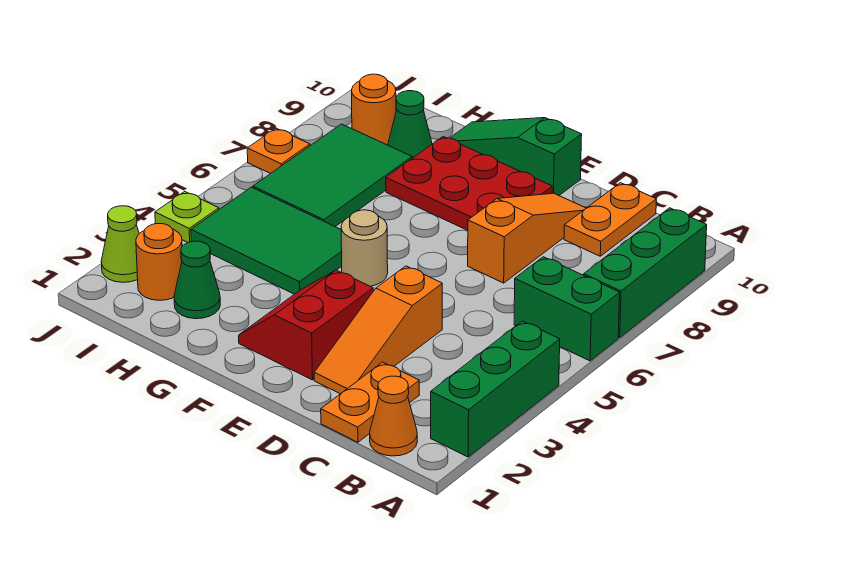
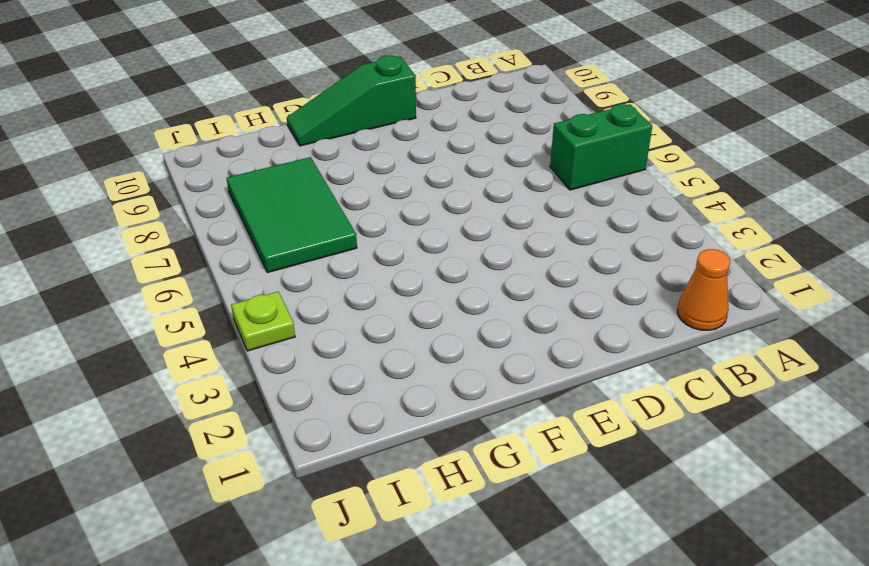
none -> green 1x3 brick [431,321,560,457]
none -> green 1x3 brick [584,208,707,338]
none -> orange 1x2 plate [321,362,419,442]

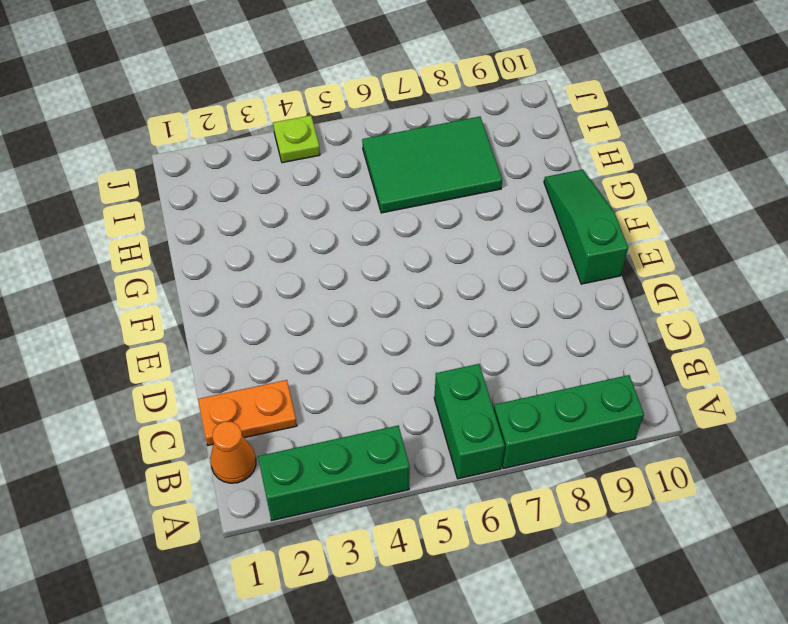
none -> orange 1x2 plate [564,183,656,256]
none -> orange 1x3 slope [314,266,442,394]
none -> orange 1x3 slope [468,193,586,283]

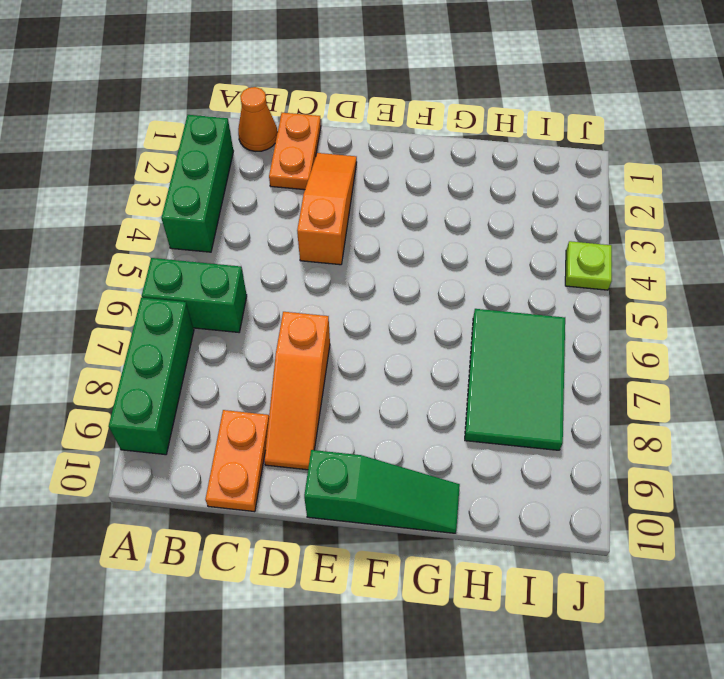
none -> red 2x2 slope [239,270,373,380]
none -> red 2x3 plate [386,137,552,230]
none -> tan 1x1 round brick [341,210,388,286]

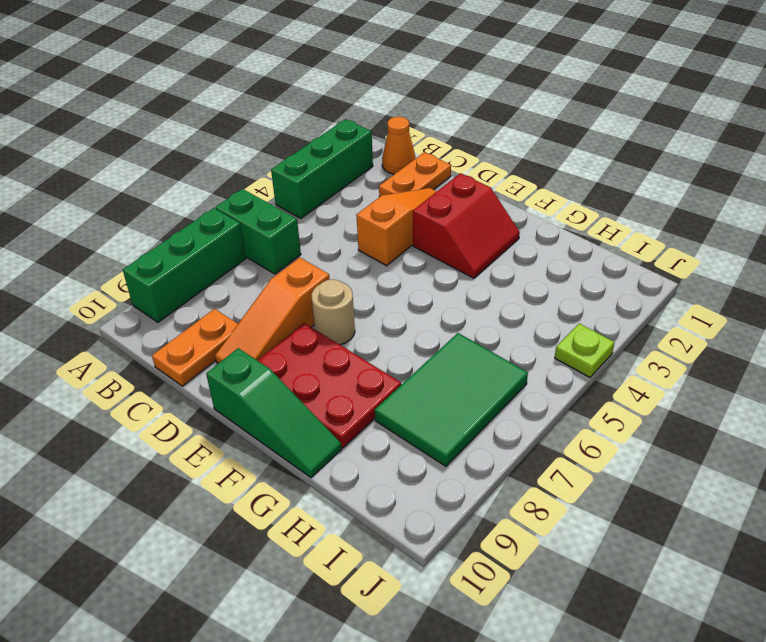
tan 1x1 round brick [311,279,355,345] -> tan 1x1 round brick moved to [341,210,388,286]
none -> green 2x3 tile [191,187,342,294]
none -> green 1x1 cone [174,241,220,319]
none -> green 1x1 cone [388,91,432,158]

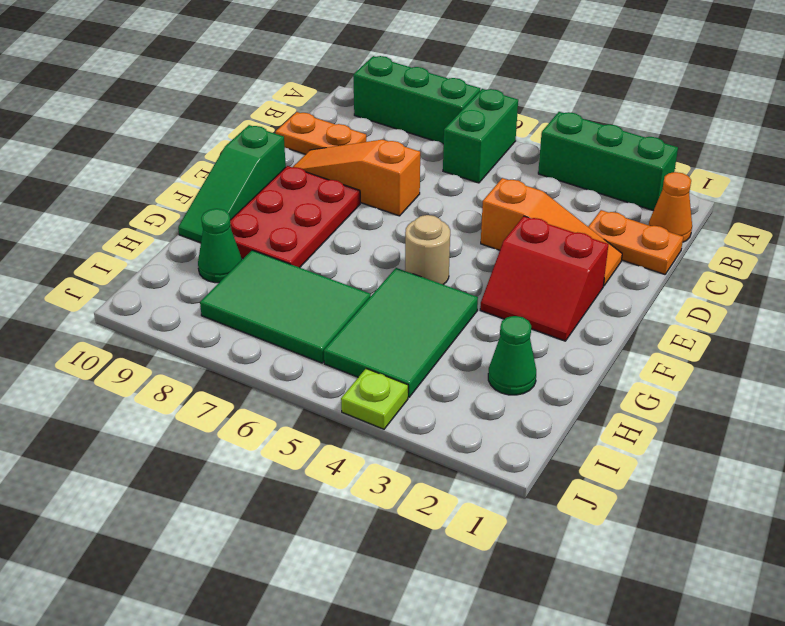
none -> orange 1x1 round brick [136,224,182,300]
none -> orange 1x1 round brick [352,74,396,145]
none -> lime 1x1 cone [101,206,139,282]

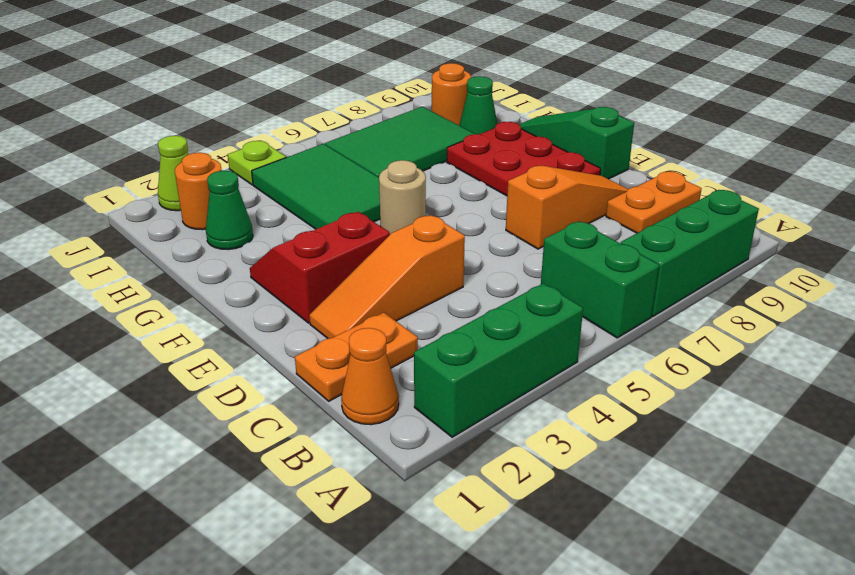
none -> orange 1x1 plate [247,128,310,174]

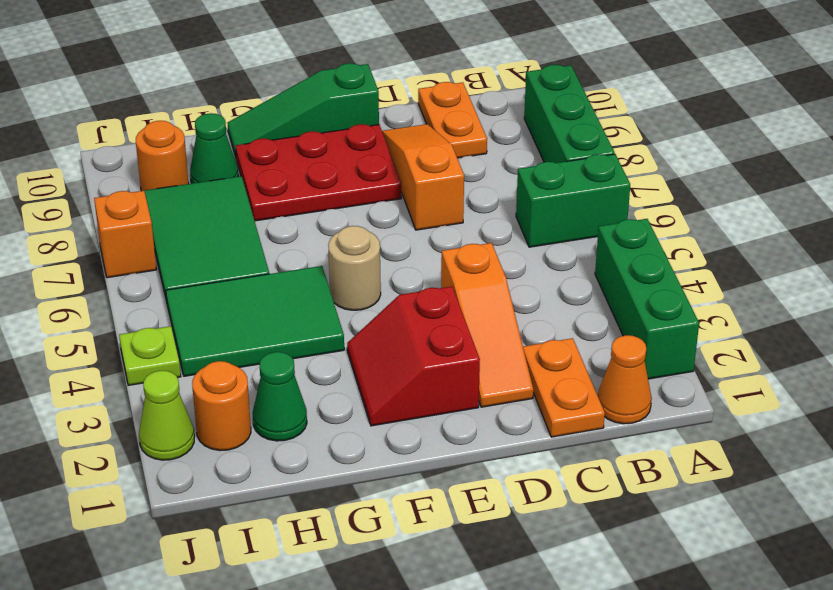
orange 1x1 brick [94,191,157,278] -> orange 1x1 plate [247,128,310,174]

